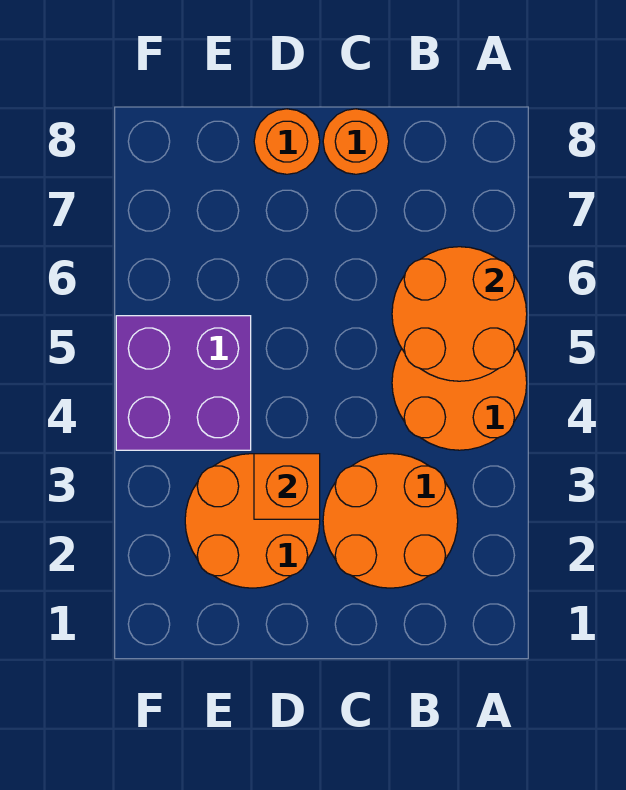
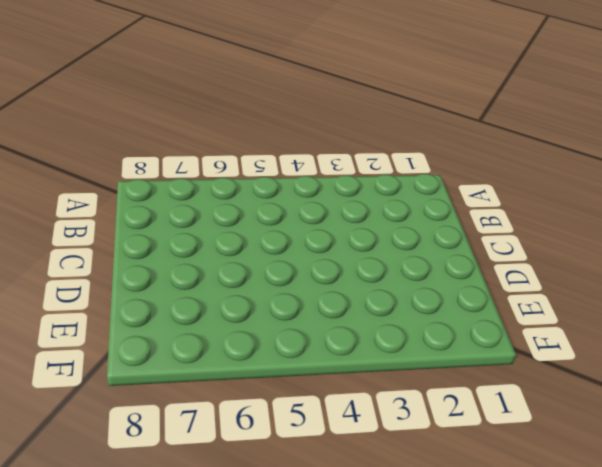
none -> orange 2x2 round brick [392,349,527,450]
none -> orange 2x2 round brick [323,454,458,588]

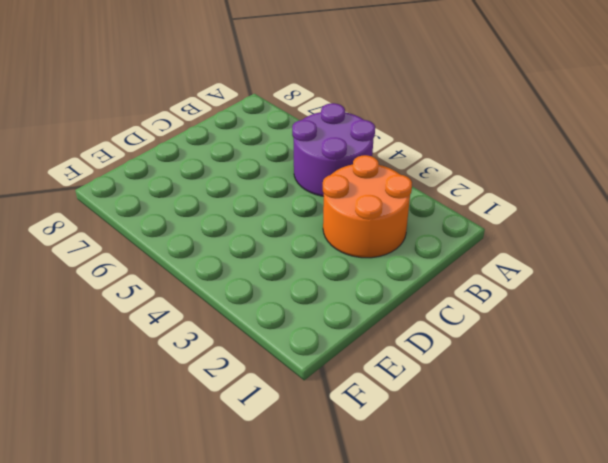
purple 2x2 round brick [292,103,375,196] -> orange 2x2 round brick [392,349,527,450]
none -> orange 1x1 round brick [323,109,389,174]
none -> orange 2x2 round brick [185,454,320,588]

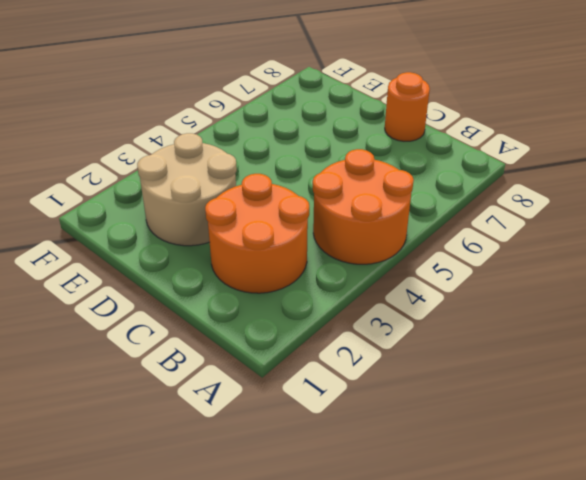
tan 2x2 round brick [137,133,237,246] -> orange 2x2 round brick [185,454,320,588]
none -> orange 1x1 round brick [254,109,320,174]
none -> purple 2x2 brick [116,316,251,450]

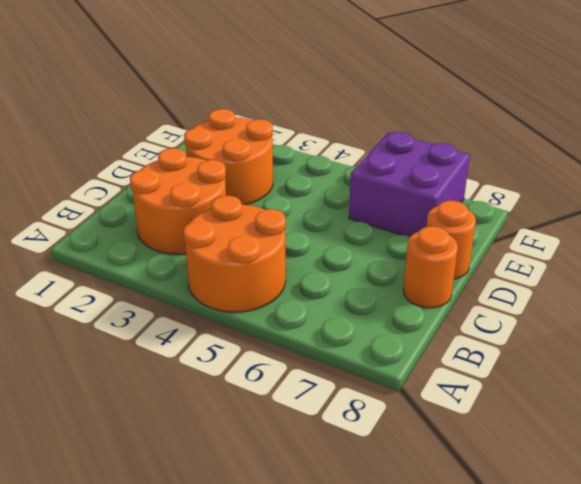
purple 2x2 brick [349,132,470,237] -> purple 2x2 brick moved to [116,316,251,450]
none -> orange 2x2 round brick [392,247,527,381]
none -> orange 1x1 brick [254,454,320,519]

